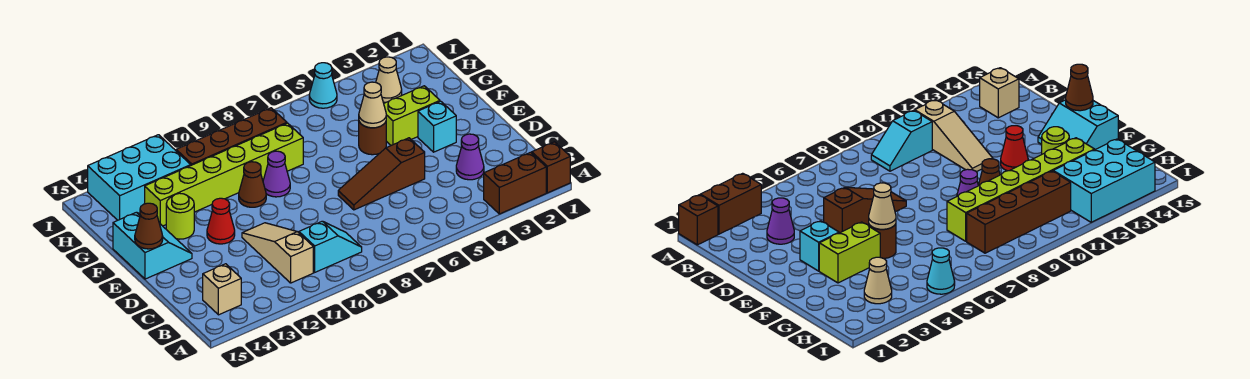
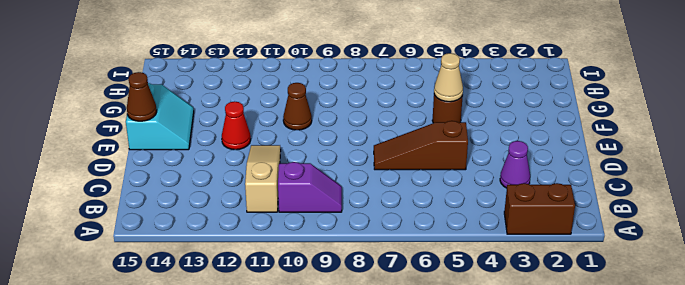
purple 1x2 slope [278,162,342,212] -> cyan 1x2 slope [299,221,362,272]
none -> brown 1x1 brick [532,142,570,193]
none -> tan 1x1 brick [203,264,241,315]
none -> cyan 1x1 brick [418,101,456,152]

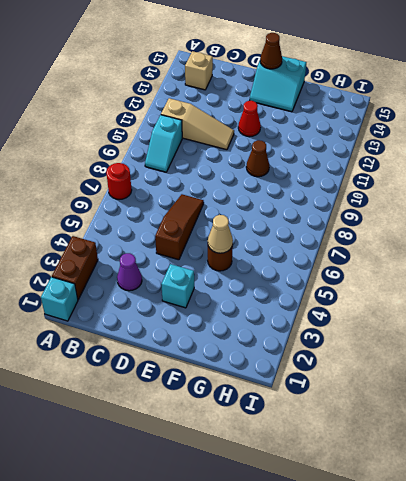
cyan 1x1 brick [41,277,78,321] -> brown 1x1 brick [532,142,570,193]
red 1x1 round brick [106,163,132,200] -> none
none -> lime 1x2 brick [384,86,440,145]
none -> purple 1x1 cone [263,151,290,197]
none -> lime 1x1 round brick [166,193,194,239]

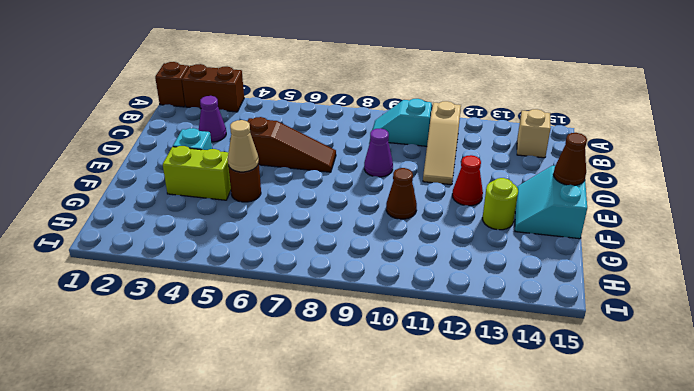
purple 1x1 cone [364,128,393,177] -> purple 1x1 cone moved to [263,151,290,197]
none -> lime 1x6 brick [145,123,303,226]
none -> tan 1x1 cone [376,57,402,102]
none -> brown 1x4 brick [176,108,287,165]

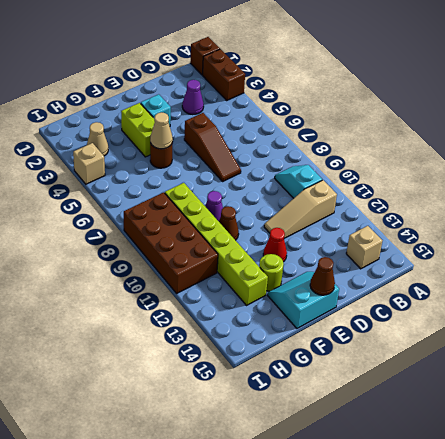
brown 2x4 brick [124,192,218,293] -> brown 1x4 brick [176,108,287,165]
tan 1x1 brick [73,143,105,184] -> none
none -> cyan 2x3 brick [88,135,191,220]
none -> cyan 1x1 cone [309,63,337,108]

